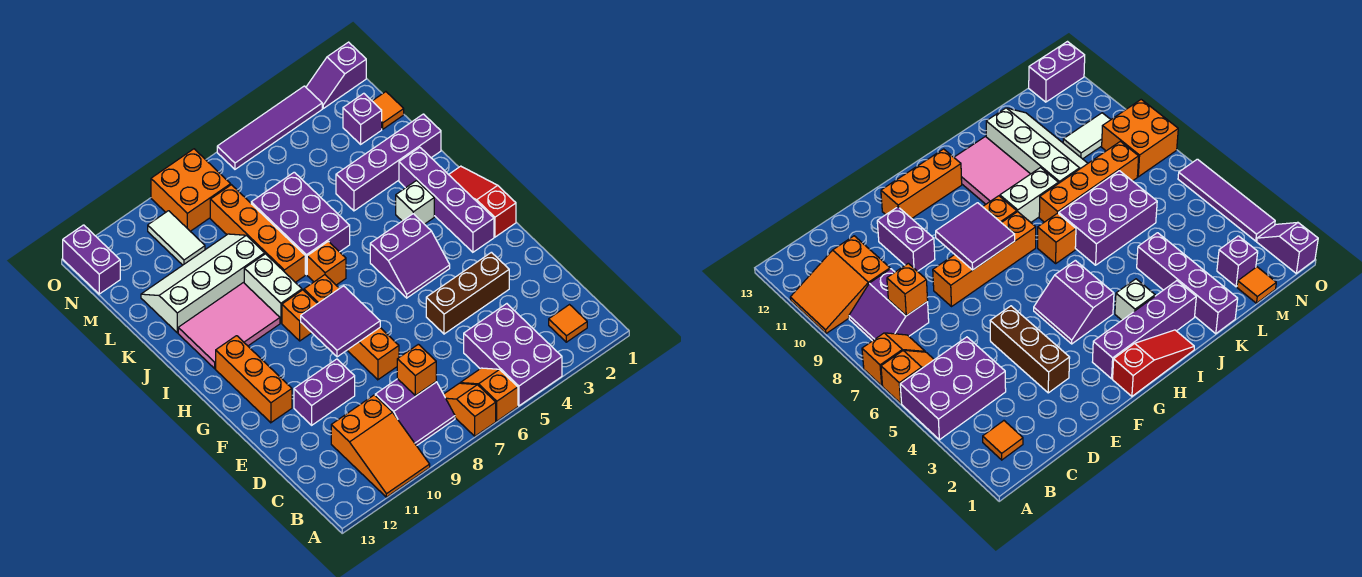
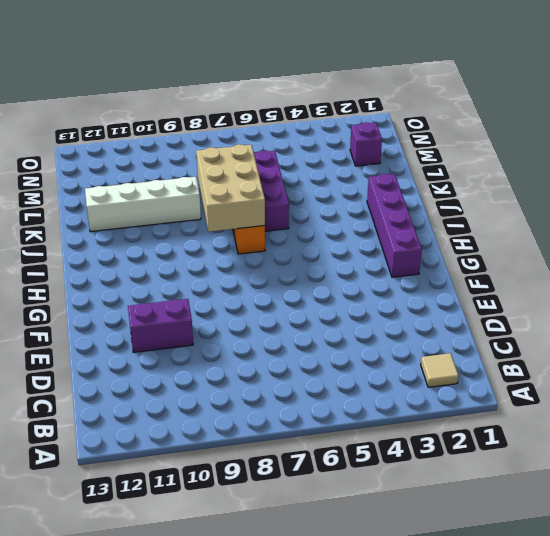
tan 1x1 tile [421,353,459,387] -> orange 1x1 tile [549,305,587,342]
tan 2x3 brick [196,144,265,232] -> none
none -> purple 2x3 brick [464,304,562,406]
none -> orange 1x2 slope [461,368,518,421]
none -> orange 1x2 slope [444,383,496,436]
none -> orange 2x3 slope [331,395,430,497]

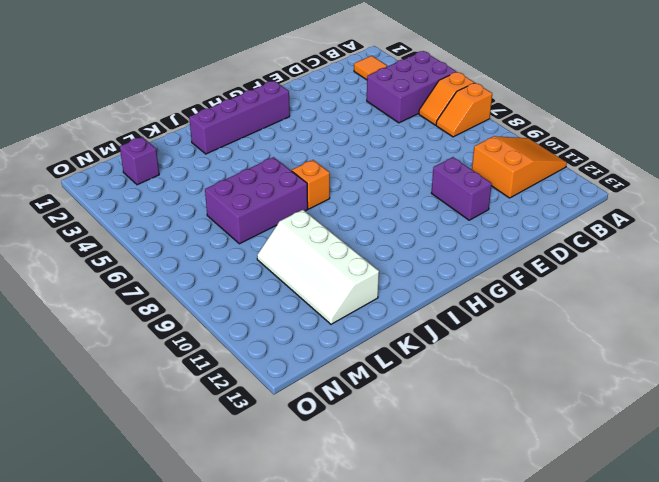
none -> purple 2x2 slope [375,379,455,446]
none -> brown 1x3 brick [426,252,509,334]
none -> orange 1x4 brick [304,275,399,380]
none -> orange 1x3 brick [216,336,292,423]

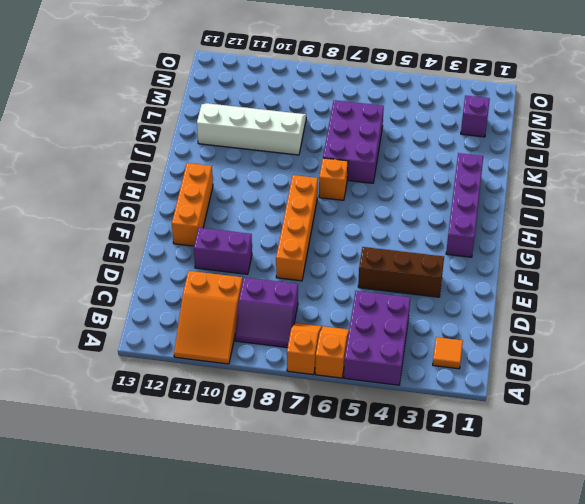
none -> red 1x3 slope [449,166,516,237]
none -> purple 2x2 slope [370,214,450,298]
none -> orange 1x1 brick [282,290,317,341]
none -> white 1x1 brick [396,181,434,224]

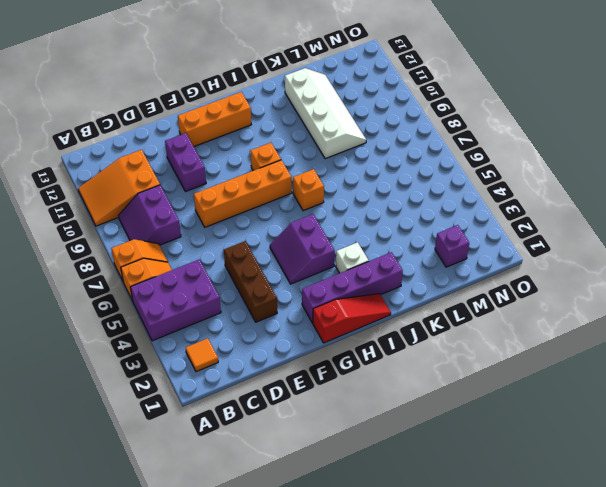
none -> white 1x2 brick [244,254,302,323]
none -> pink 2x3 tile [178,283,280,369]
none -> purple 2x3 brick [251,172,350,275]
none -> orange 1x4 brick [210,185,305,282]

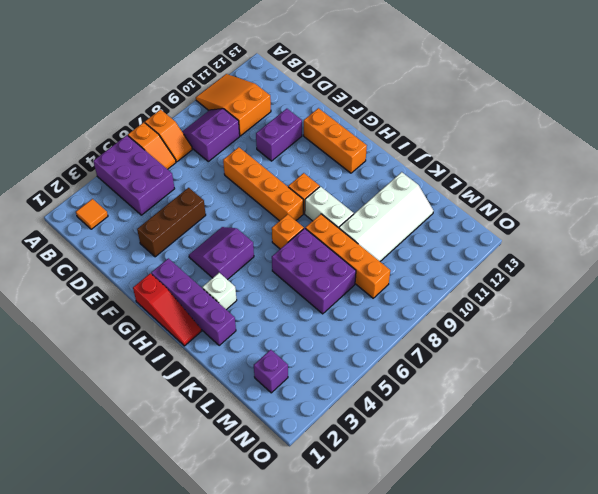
none -> pink 2x3 tile [178,283,280,369]
none -> purple 1x4 brick [336,114,441,211]
none -> orange 1x1 tile [373,92,404,129]
none -> white 1x2 tile [148,211,205,265]

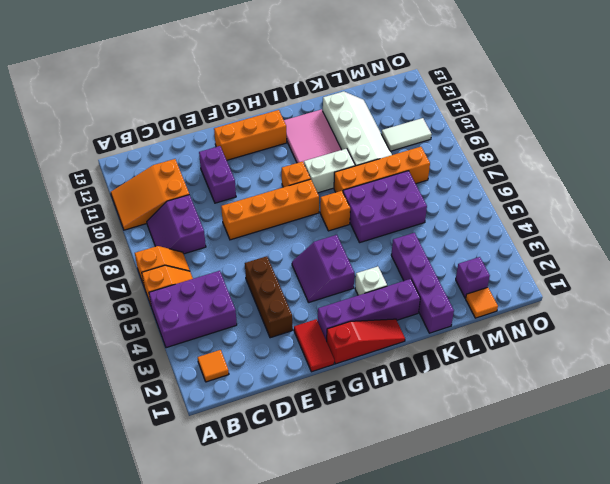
red 1x2 tile [294,319,334,372] -> none
none -> orange 2x2 brick [151,149,231,231]
none -> purple 1x2 brick [63,225,120,294]
none -> purple 1x2 slope [306,42,366,108]
none -> purple 1x4 tile [217,86,322,169]

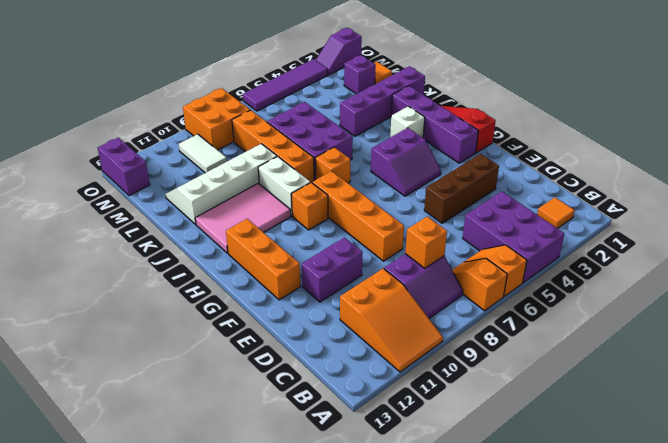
none -> purple 2x2 tile [301,286,380,357]

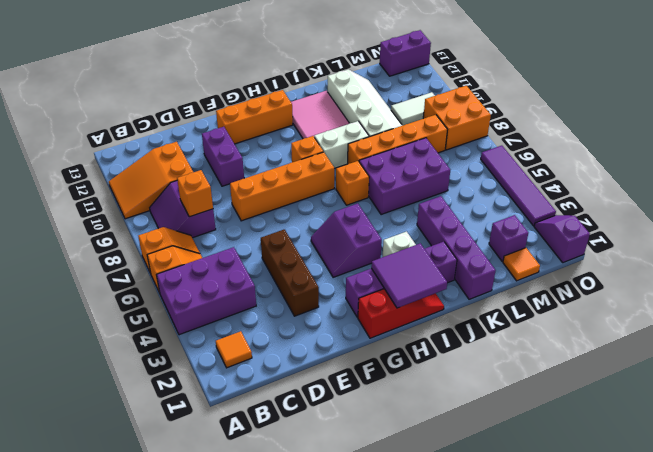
purple 2x2 tile [371,243,447,308] -> purple 2x2 tile moved to [301,286,380,357]

